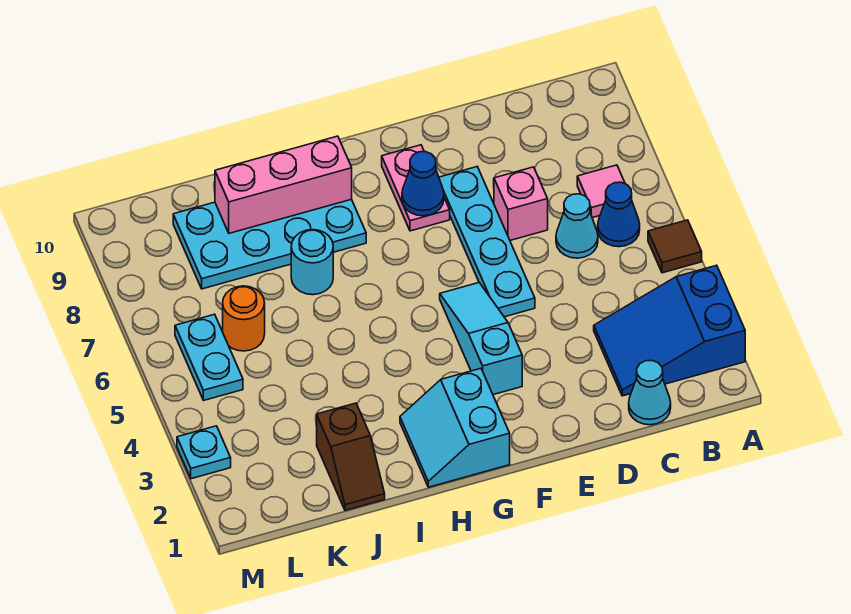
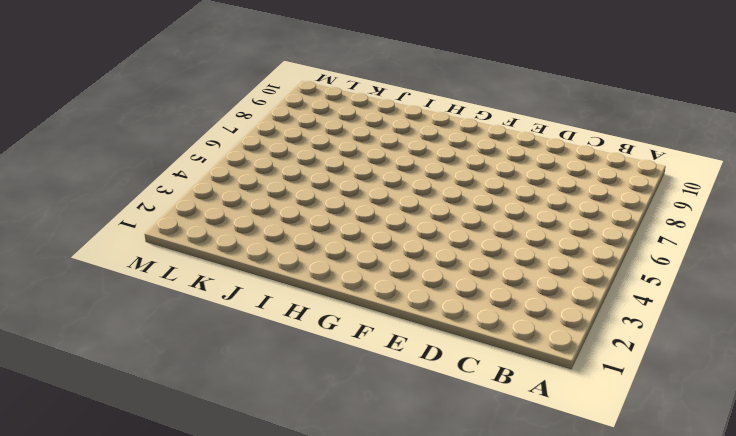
none -> blue 2x3 slope [594,265,745,396]
none -> brown 1x1 tile [648,220,702,273]
none -> blue 1x1 cone [598,182,640,247]

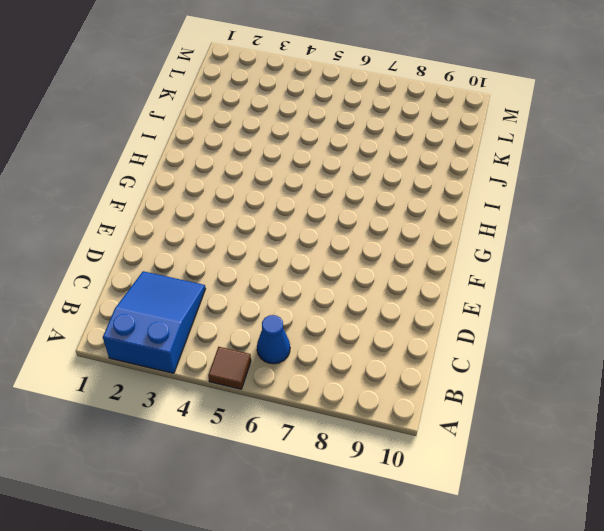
none -> pink 1x1 tile [577,165,625,218]
none -> cyan 1x1 cone [629,360,671,425]
none -> cyan 1x1 cone [556,194,598,258]

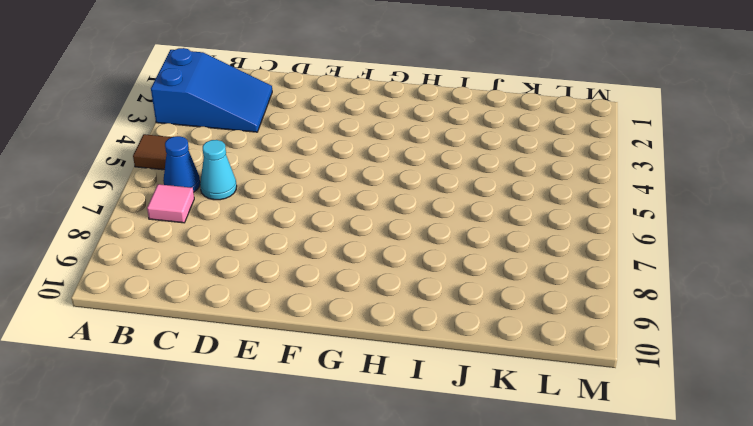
none -> cyan 1x1 cone [629,360,671,425]
none -> pink 1x1 brick [494,167,548,240]
none -> cyan 1x4 plate [439,167,535,317]

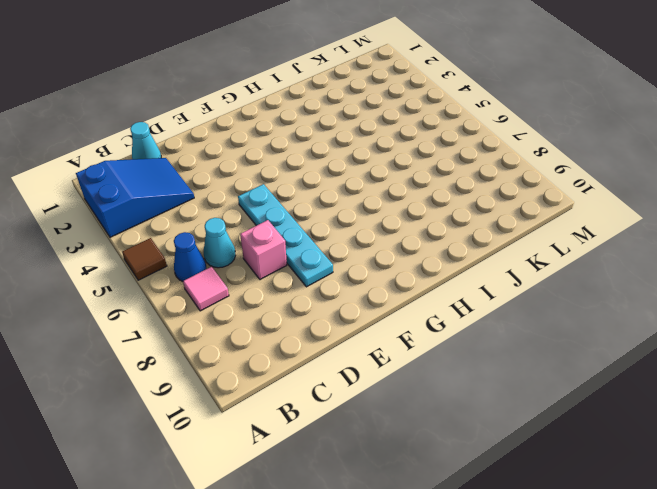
none -> cyan 1x3 slope [440,283,522,395]
none -> pink 1x2 plate [382,145,450,231]
none -> cyan 2x2 slope [400,368,510,487]

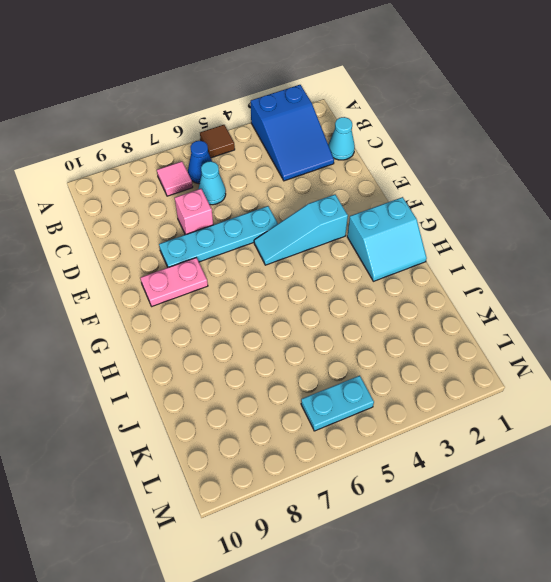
none -> cyan 2x4 plate [173,199,366,289]
none -> cyan 1x1 round brick [291,230,333,295]
none -> brown 1x2 slope [317,403,385,510]

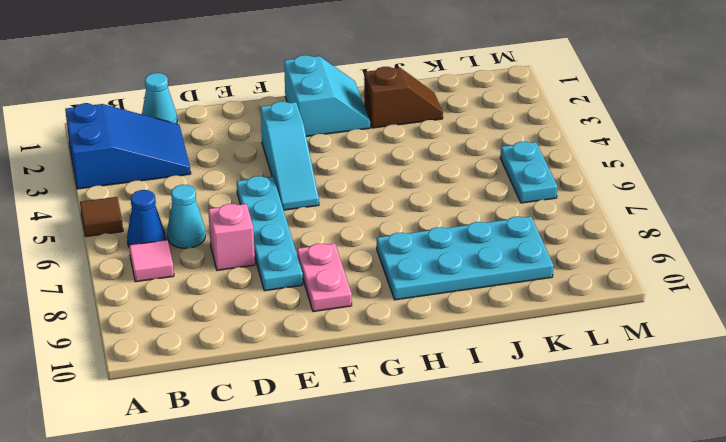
brown 1x2 slope [364,67,443,128] -> brown 1x2 slope turned to [317,403,385,510]
none -> cyan 1x1 round brick [291,230,333,295]
none -> orange 1x1 round brick [223,286,265,351]
none -> cyan 1x1 plate [177,426,231,479]

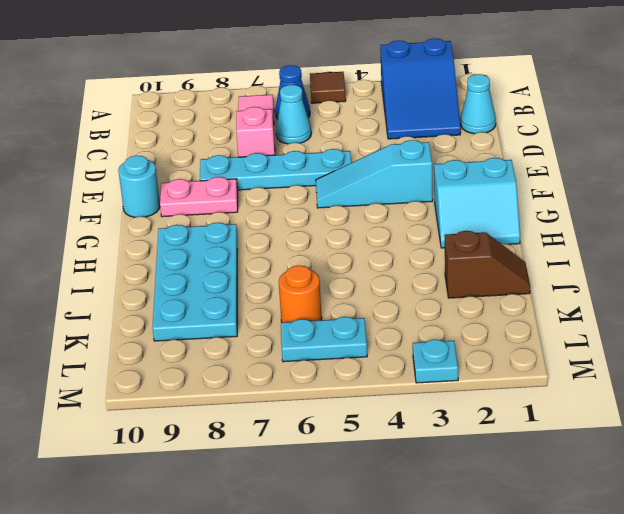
cyan 1x1 round brick [118,155,160,217] -> cyan 1x1 round brick moved to [291,230,333,295]
none -> blue 1x1 cone [402,152,444,216]
none -> pink 1x3 brick [215,136,352,233]

